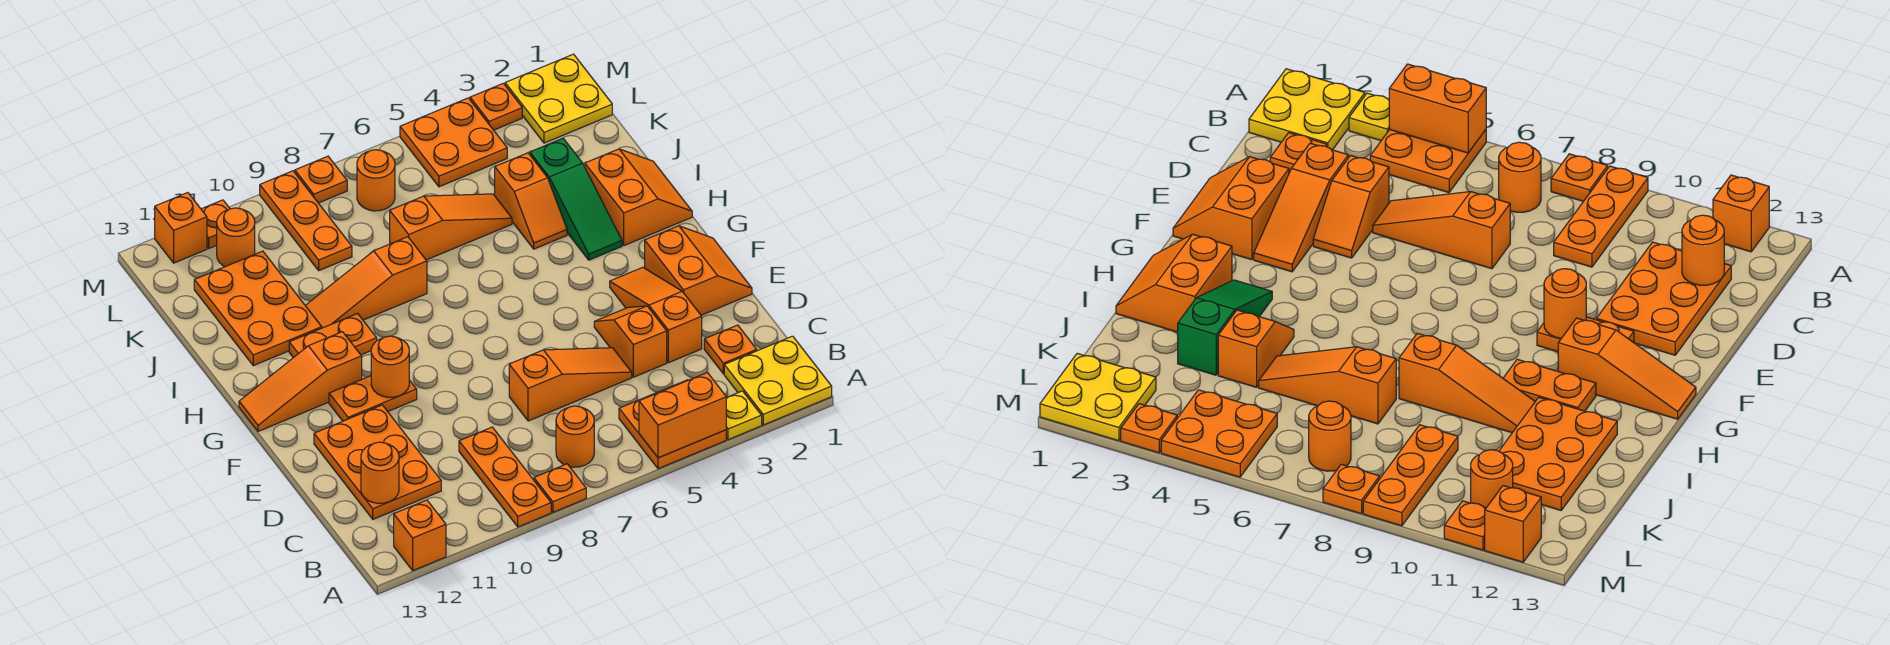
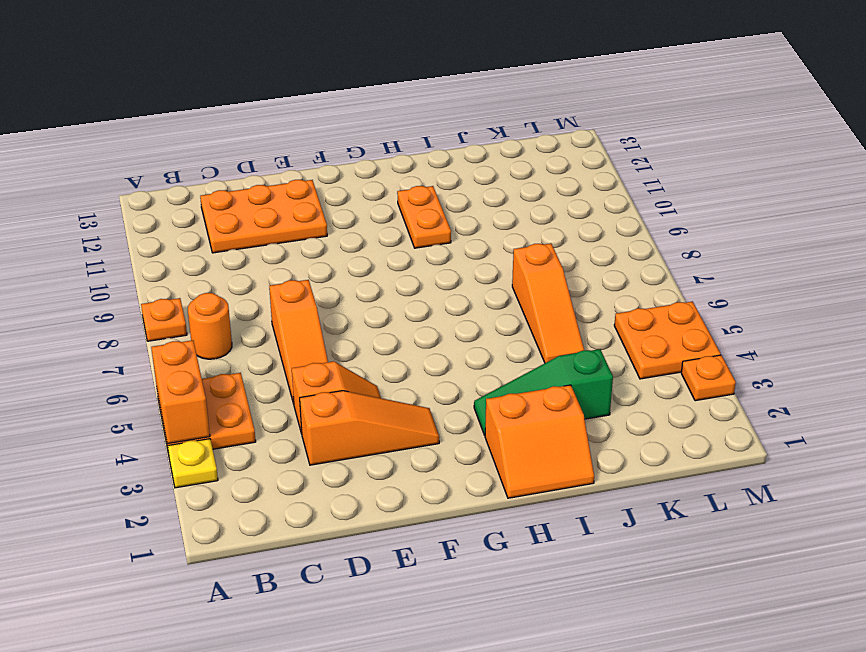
none -> yellow 2x2 plate [724,336,832,425]
none -> orange 1x3 plate [459,427,551,527]
none -> orange 1x1 brick [394,500,446,571]
none -> orange 1x1 plate [704,325,757,374]

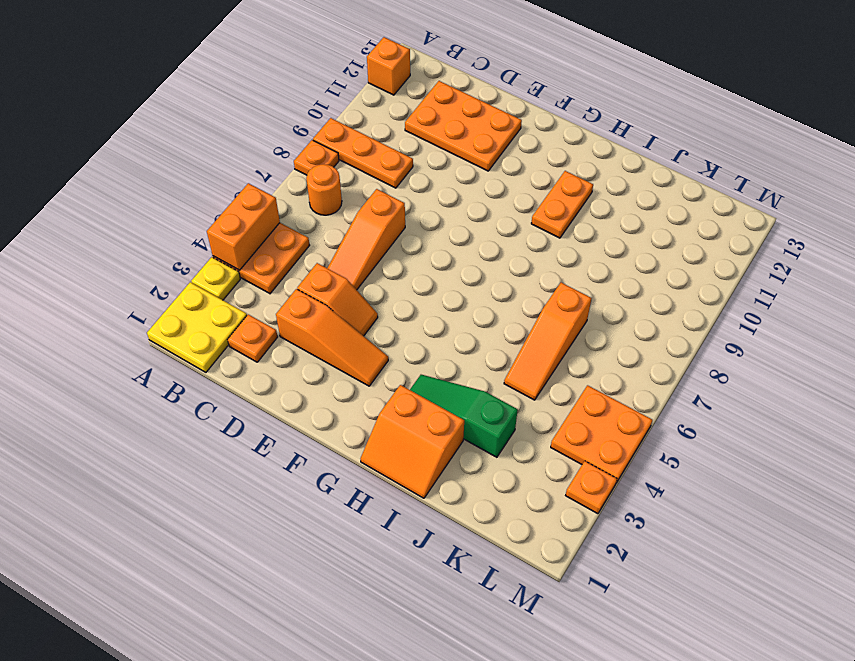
none -> orange 2x2 slope [645,226,752,315]
none -> orange 1x2 plate [329,376,417,421]
none -> orange 1x3 slope [239,332,362,431]
none -> orange 1x2 slope [495,153,567,249]

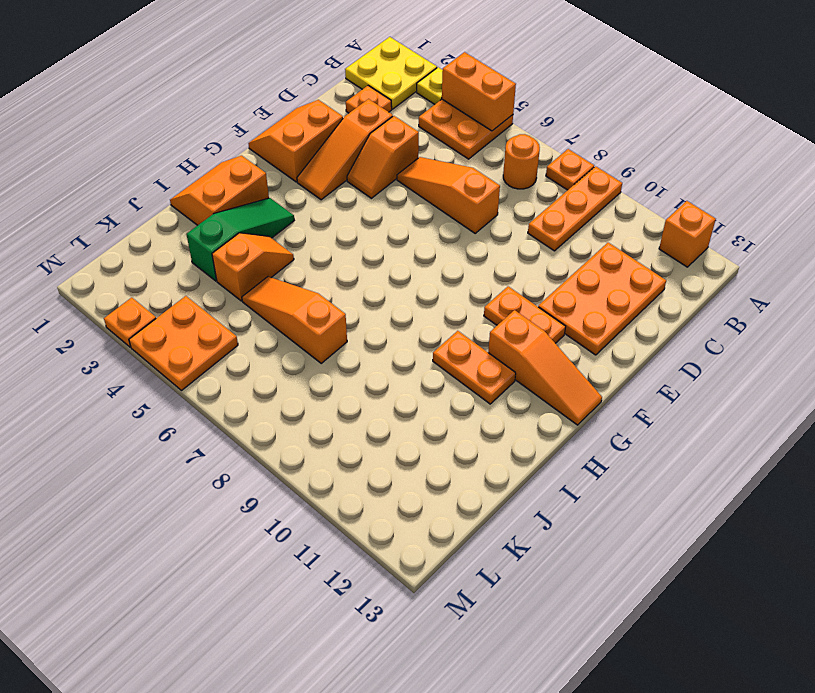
none -> orange 1x3 slope [305,237,427,328]
none -> orange 2x3 plate [194,251,322,366]
none -> orange 1x3 plate [260,171,352,270]
none -> yellow 2x2 plate [505,54,612,143]

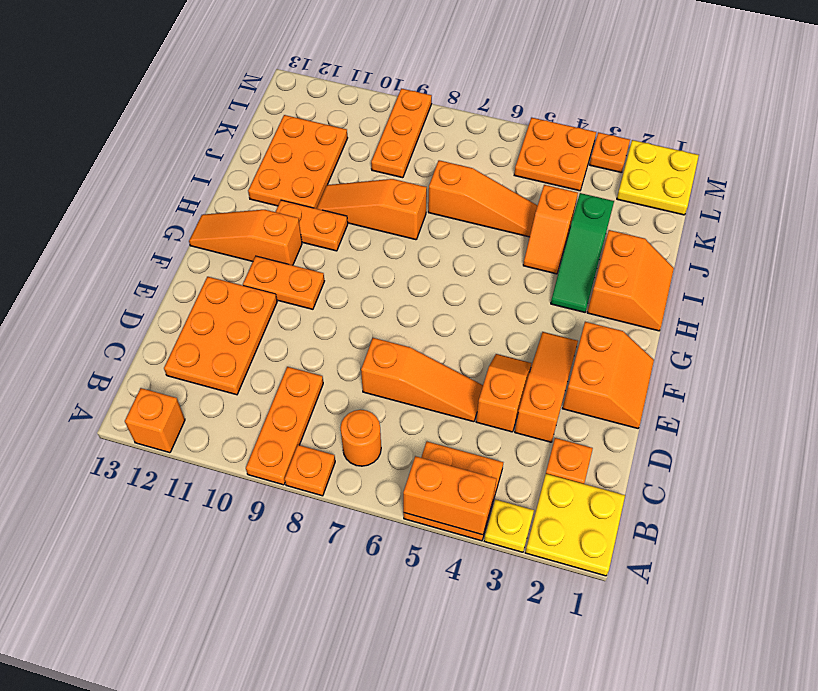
none -> orange 1x1 round brick [357,150,395,211]
none -> orange 1x1 round brick [217,208,255,267]
none -> orange 1x1 plate [295,156,347,203]
none -> orange 1x1 plate [201,200,230,248]

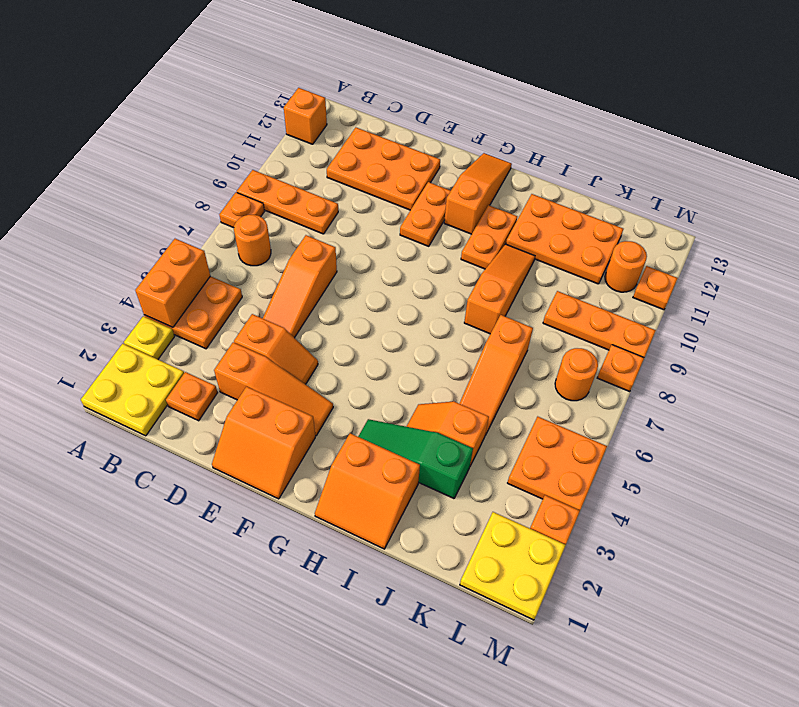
none -> orange 1x1 brick [155,193,207,263]
none -> orange 1x1 round brick [361,442,399,503]
none -> orange 1x1 round brick [371,336,409,397]

